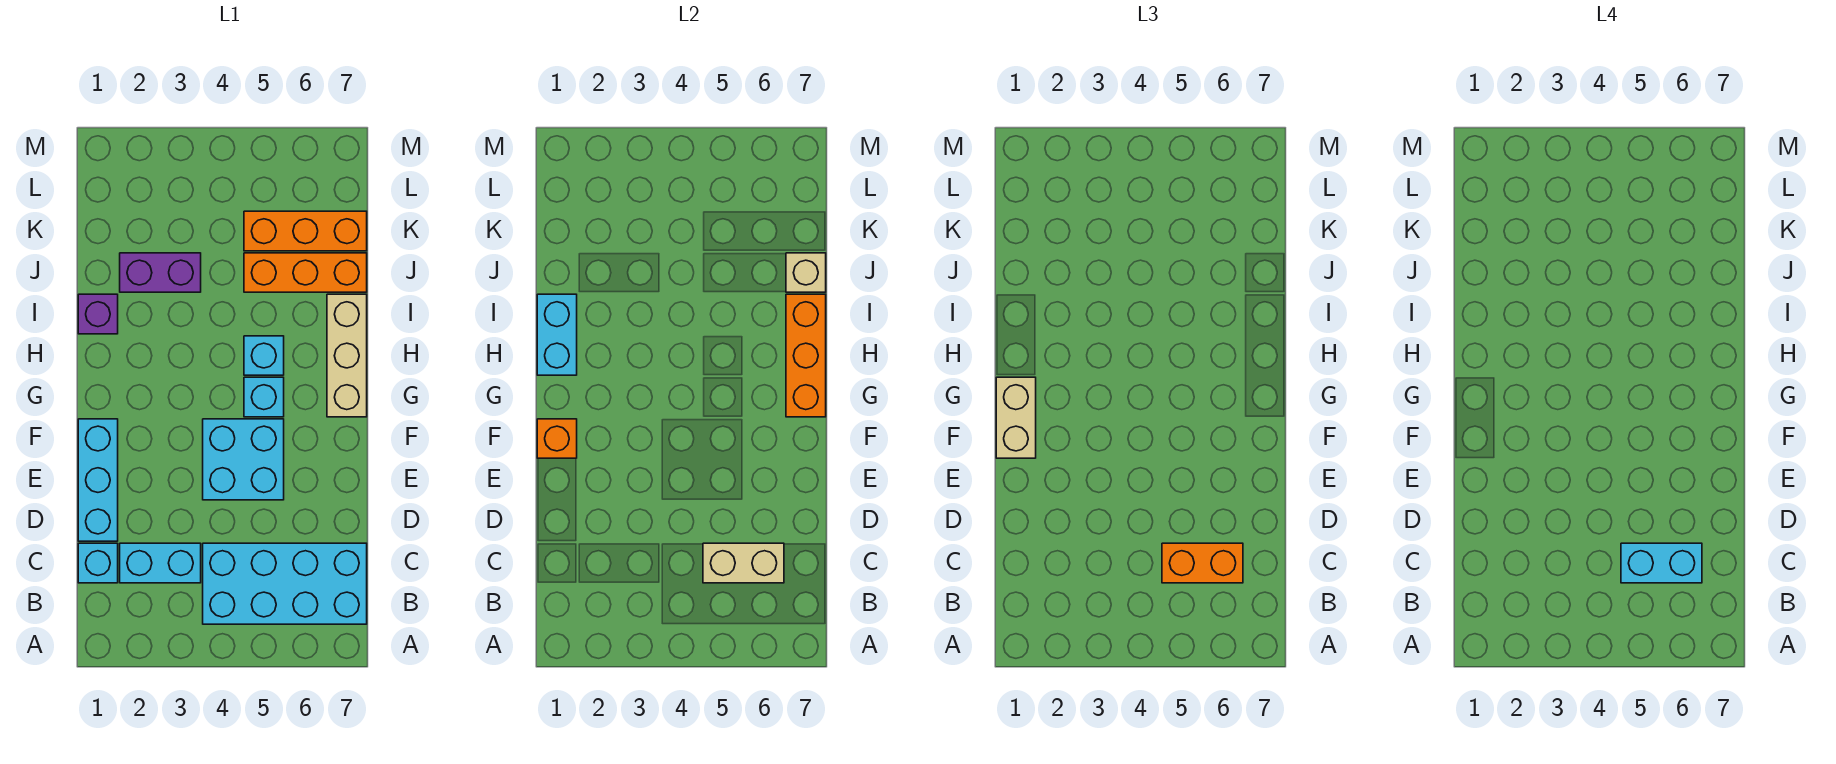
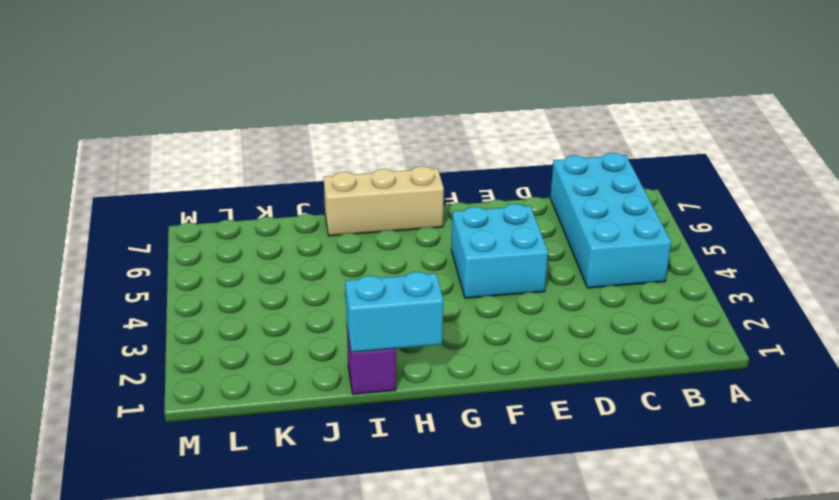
none -> cyan 1x1 brick [78,543,118,583]
none -> cyan 1x2 brick [120,543,201,583]
none -> cyan 1x3 brick [78,419,118,541]

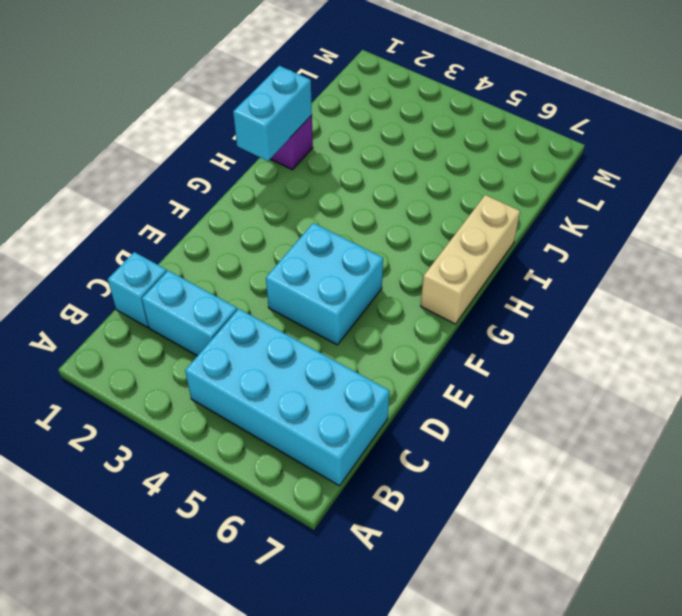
none -> cyan 1x3 brick [78,419,118,541]
none -> cyan 1x1 brick [244,377,284,417]
none -> cyan 1x1 brick [244,336,284,375]

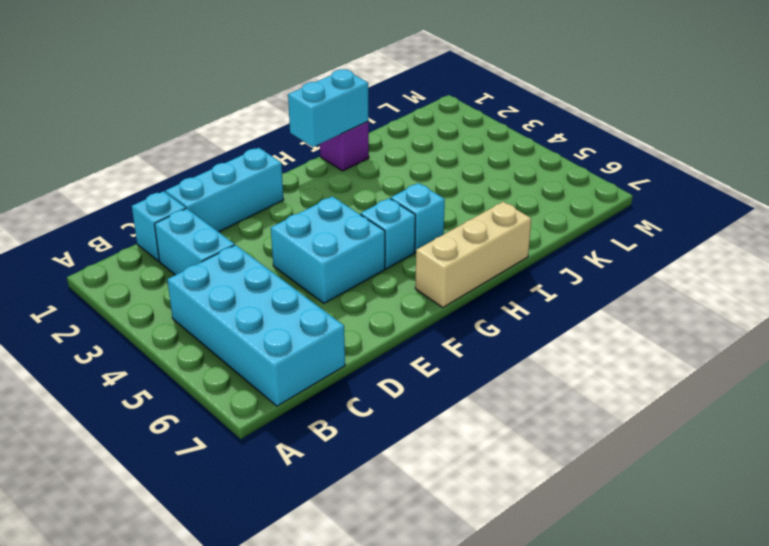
none -> purple 1x2 brick [120,253,201,292]
none -> orange 1x3 brick [244,253,367,292]
none -> orange 1x3 brick [244,211,367,251]

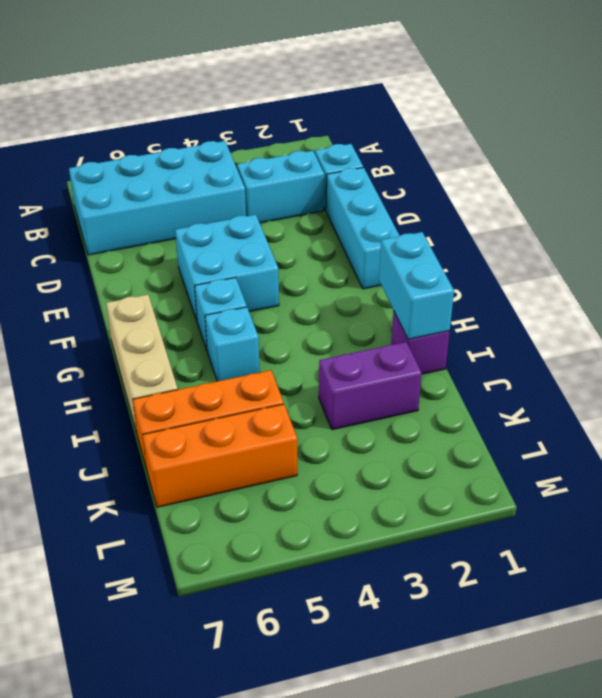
none -> tan 1x2 brick [703,543,784,583]
none -> orange 1x1 brick [537,419,577,458]
none -> orange 1x3 brick [786,294,826,417]

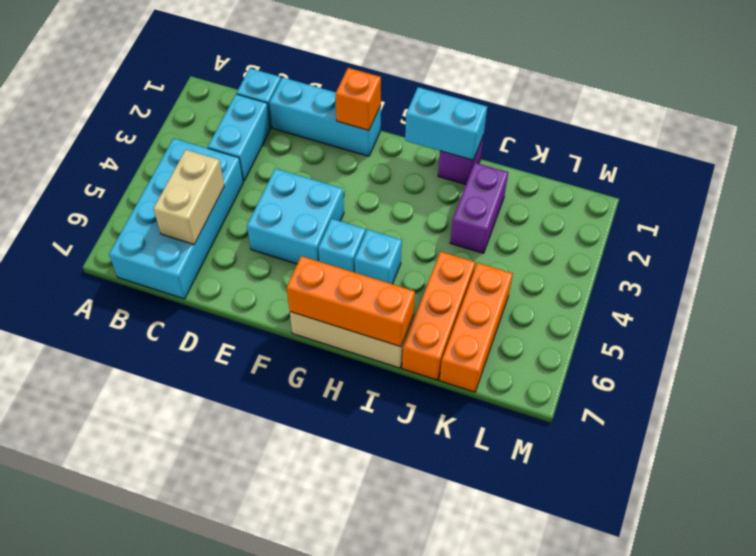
none -> tan 1x1 brick [786,253,826,292]
none -> orange 1x2 brick [1162,543,1243,583]
none -> tan 1x2 brick [996,377,1036,458]

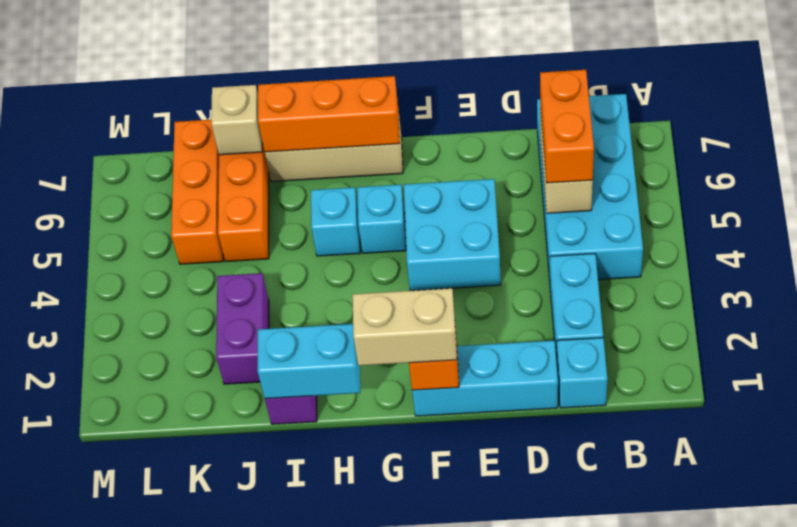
none -> cyan 1x2 brick [1621,543,1702,583]

